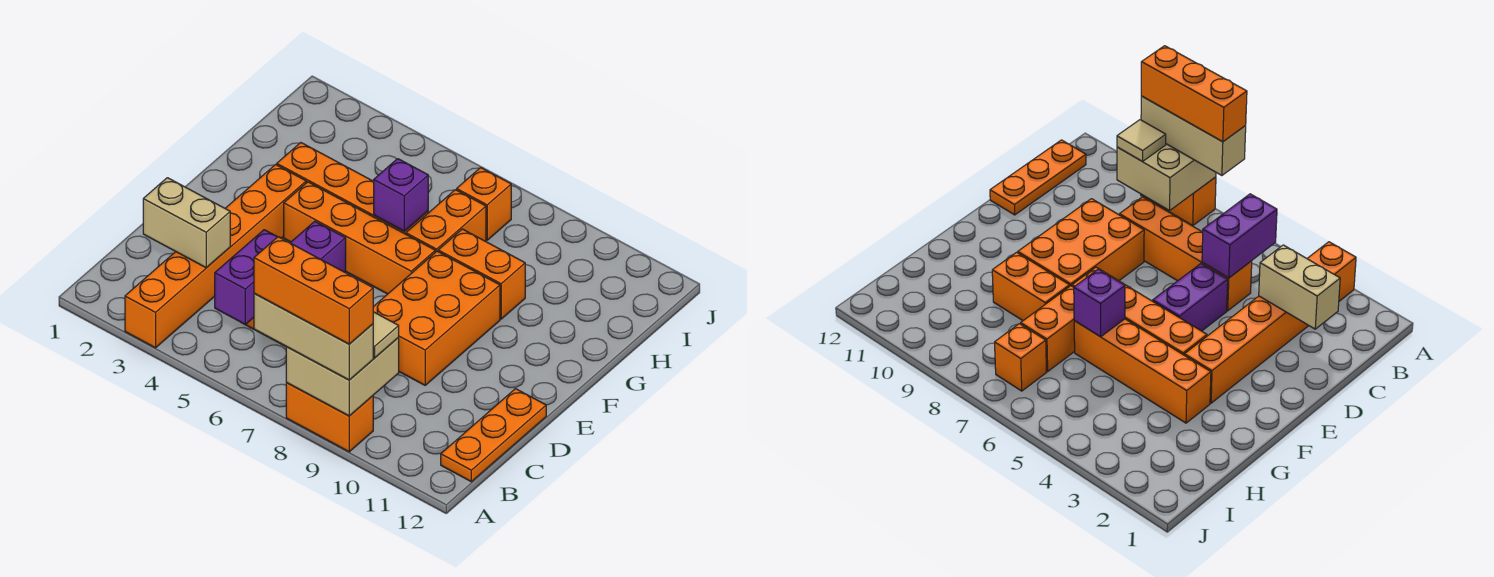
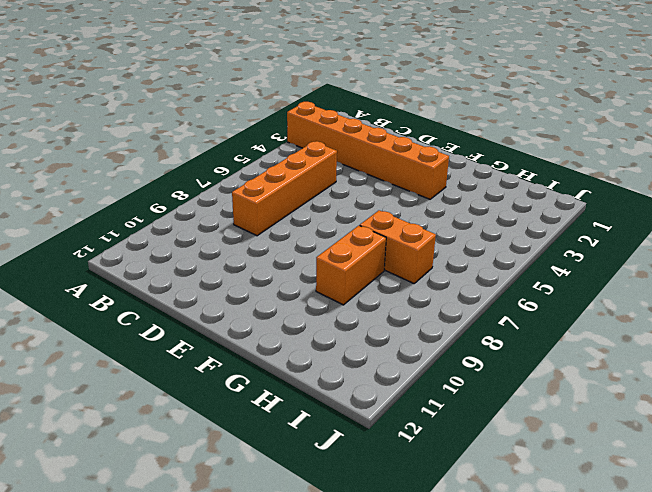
none -> orange 1x2 brick [286,383,373,452]
none -> orange 1x3 plate [441,389,546,482]
none -> purple 1x2 brick [290,221,346,273]

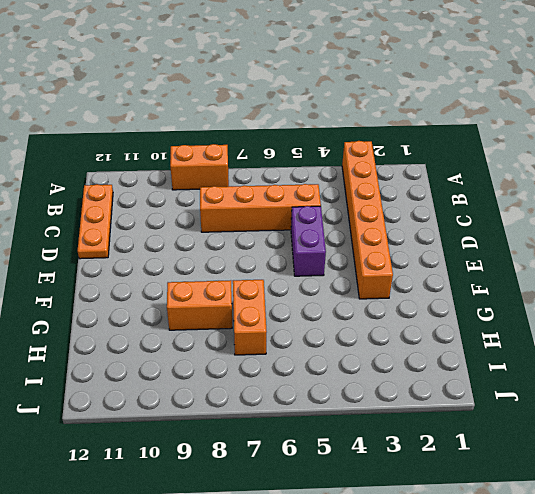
none -> orange 2x3 brick [373,251,500,385]
none -> orange 1x4 brick [284,182,435,294]
none -> orange 1x4 brick [277,143,428,234]

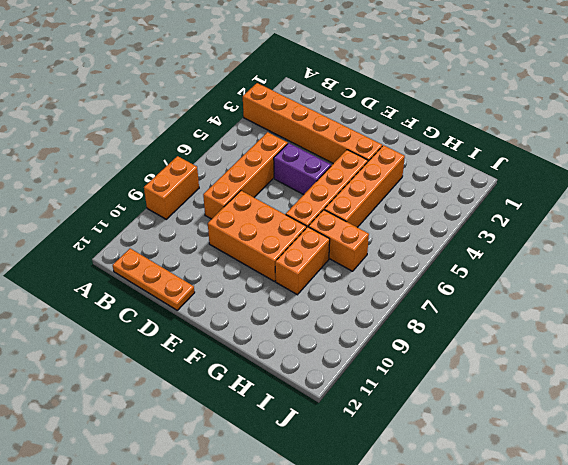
none -> orange 1x1 brick [457,168,511,240]
none -> tan 2x2 brick [286,338,399,416]
none -> purple 1x2 brick [215,230,277,325]

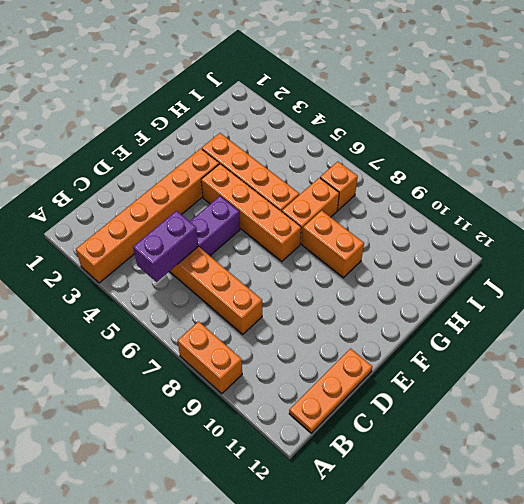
none -> orange 2x3 brick [373,251,500,385]
none -> tan 2x2 brick [286,338,399,416]
none -> tan 1x2 brick [143,178,230,268]

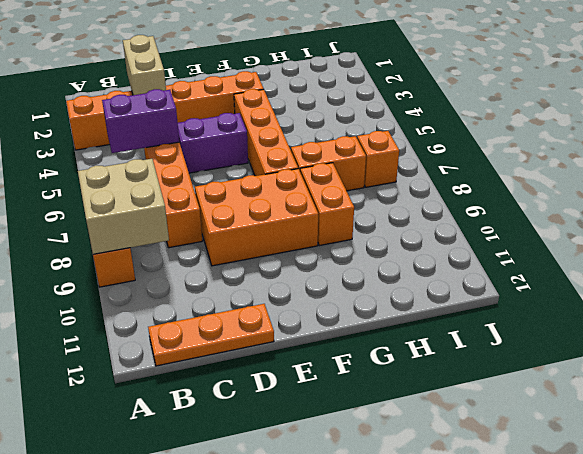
none -> orange 1x4 brick [277,143,428,234]
none -> purple 1x1 brick [374,159,428,231]
none -> tan 1x3 brick [254,294,373,380]

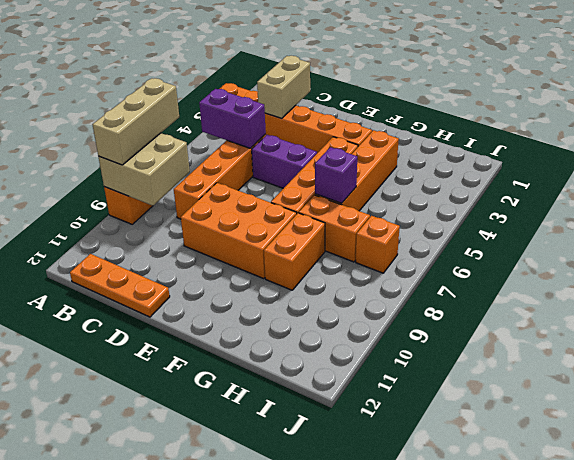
none -> tan 1x1 tile [373,312,399,358]
none -> orange 1x3 brick [254,237,373,344]

